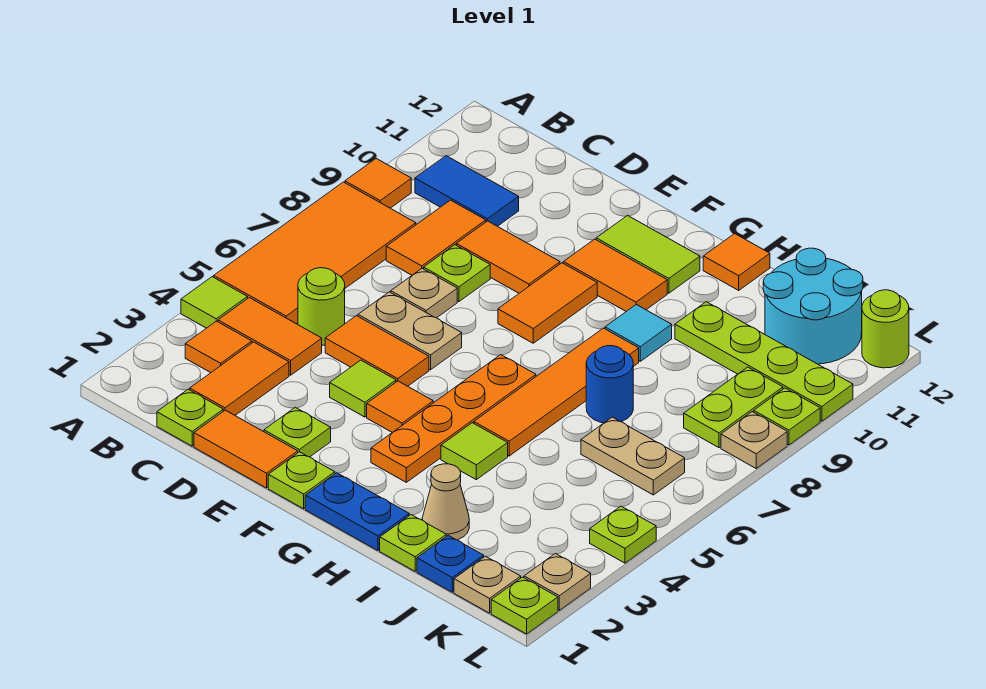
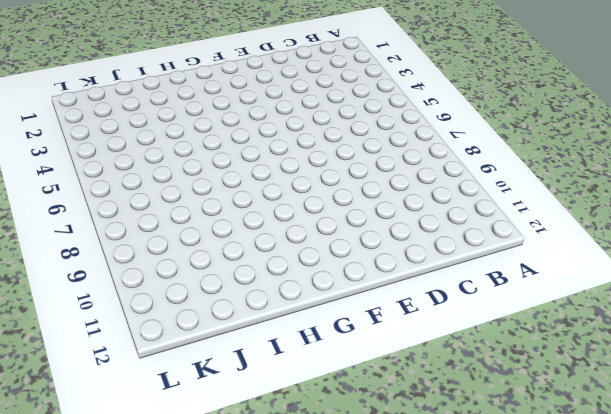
none -> lime 1x1 tile [181,277,248,328]
none -> orange 2x4 tile [214,182,416,324]
none -> orange 1x1 tile [345,159,411,208]
none -> orange 1x1 tile [185,321,252,373]

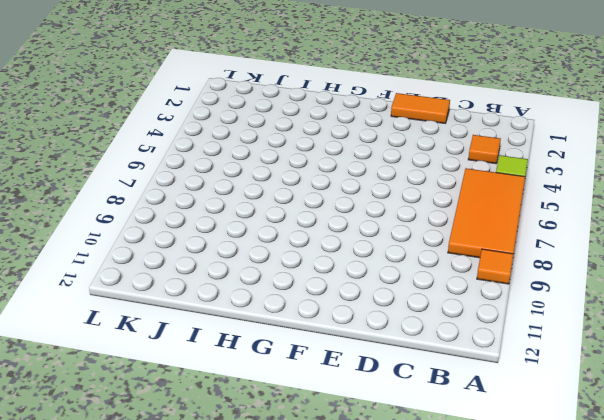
none -> orange 1x2 tile [218,298,322,375]
none -> blue 1x2 tile [415,156,519,226]
none -> lime 1x1 plate [157,389,223,446]
none -> orange 1x2 tile [190,342,289,415]

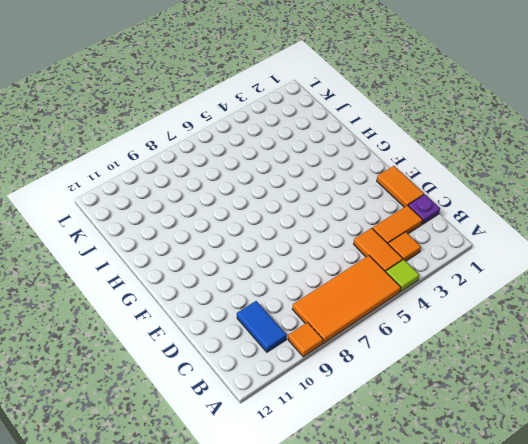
purple 1x1 plate [408,194,440,224] -> lime 1x1 plate [157,389,223,446]
none -> lime 1x1 round brick [298,268,345,345]
none -> orange 1x2 tile [386,200,486,275]
none -> orange 1x2 tile [325,316,429,386]
none -> tan 1x2 plate [358,292,462,370]

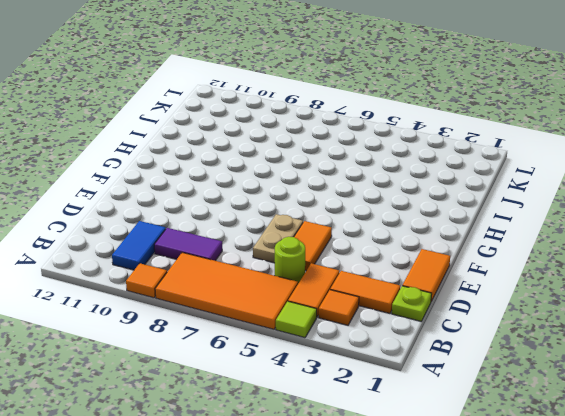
purple 1x2 tile [154,228,222,261] -> orange 1x2 tile [386,200,486,275]
none -> tan 1x1 plate [391,268,457,318]
none -> lime 1x1 plate [424,245,490,302]
none -> orange 1x2 tile [456,221,560,293]
none -> lime 1x1 plate [264,407,331,457]

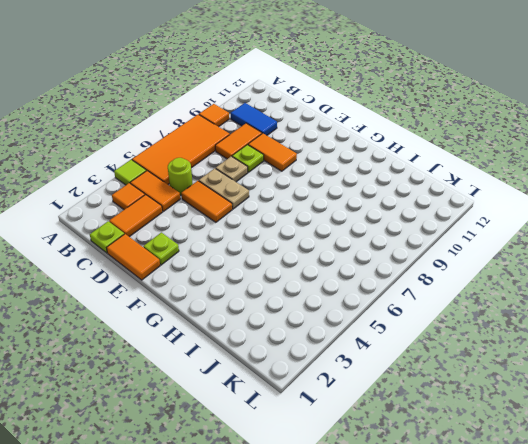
none -> lime 1x1 tile [330,360,396,417]
none -> lime 1x1 plate [268,452,335,509]
none -> orange 1x1 tile [367,381,433,432]
none -> orange 1x2 tile [498,263,597,343]

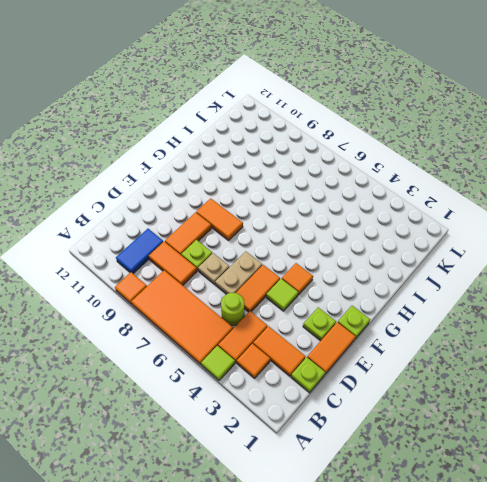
none -> orange 1x2 tile [563,239,667,311]
none -> lime 1x2 tile [596,216,700,293]
none -> blue 1x2 plate [305,473,409,550]
none -> orange 1x4 plate [371,355,536,482]

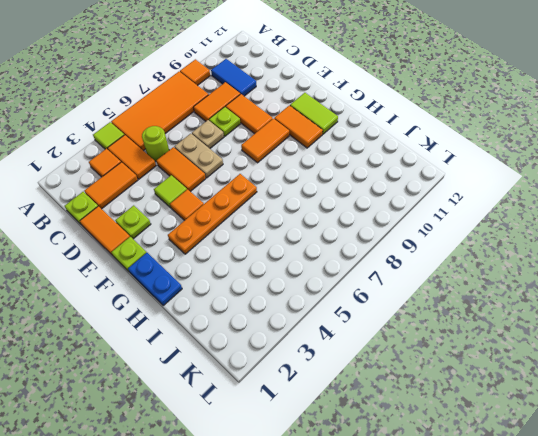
none -> lime 1x1 tile [441,423,508,480]
none -> orange 1x4 tile [474,328,639,456]
none -> cyan 1x1 tile [605,305,672,361]
none -> orange 1x1 tile [703,234,770,290]

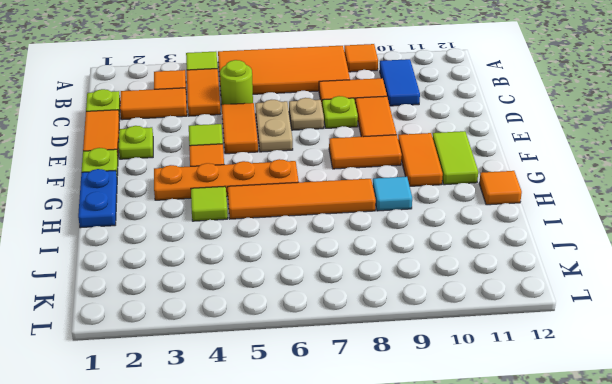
none -> lime 1x1 plate [380,515,446,571]
none -> tan 1x1 cone [422,464,469,540]
none -> blue 1x1 round brick [586,346,633,423]
none -> lime 1x4 plate [675,302,853,421]

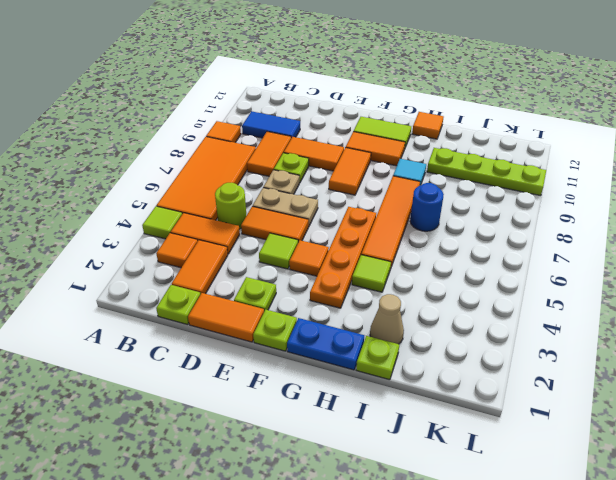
none -> blue 1x1 plate [417,535,484,592]
none -> tan 1x2 plate [581,417,685,495]
none -> cyan 2x2 round brick [763,248,863,364]
none -> tan 1x1 plate [454,556,521,613]

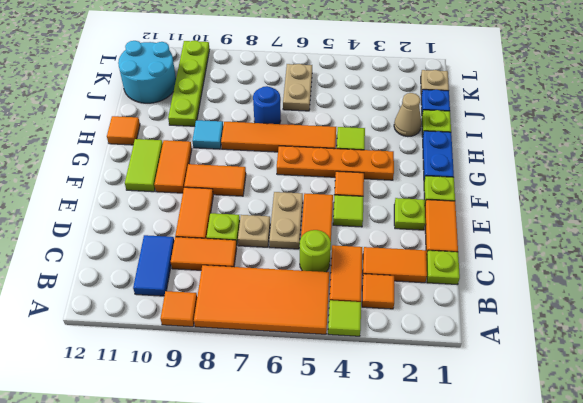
none -> lime 1x2 plate [684,367,783,448]
none -> lime 1x1 plate [491,577,558,634]
none -> tan 1x1 plate [524,554,591,610]
none -> lime 1x1 plate [590,506,656,563]

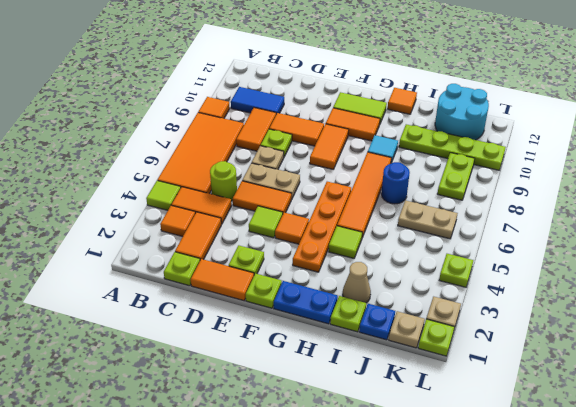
none -> tan 1x1 plate [721,412,787,468]
none -> lime 1x1 plate [754,388,820,445]
none -> lime 1x1 round brick [862,290,909,368]

